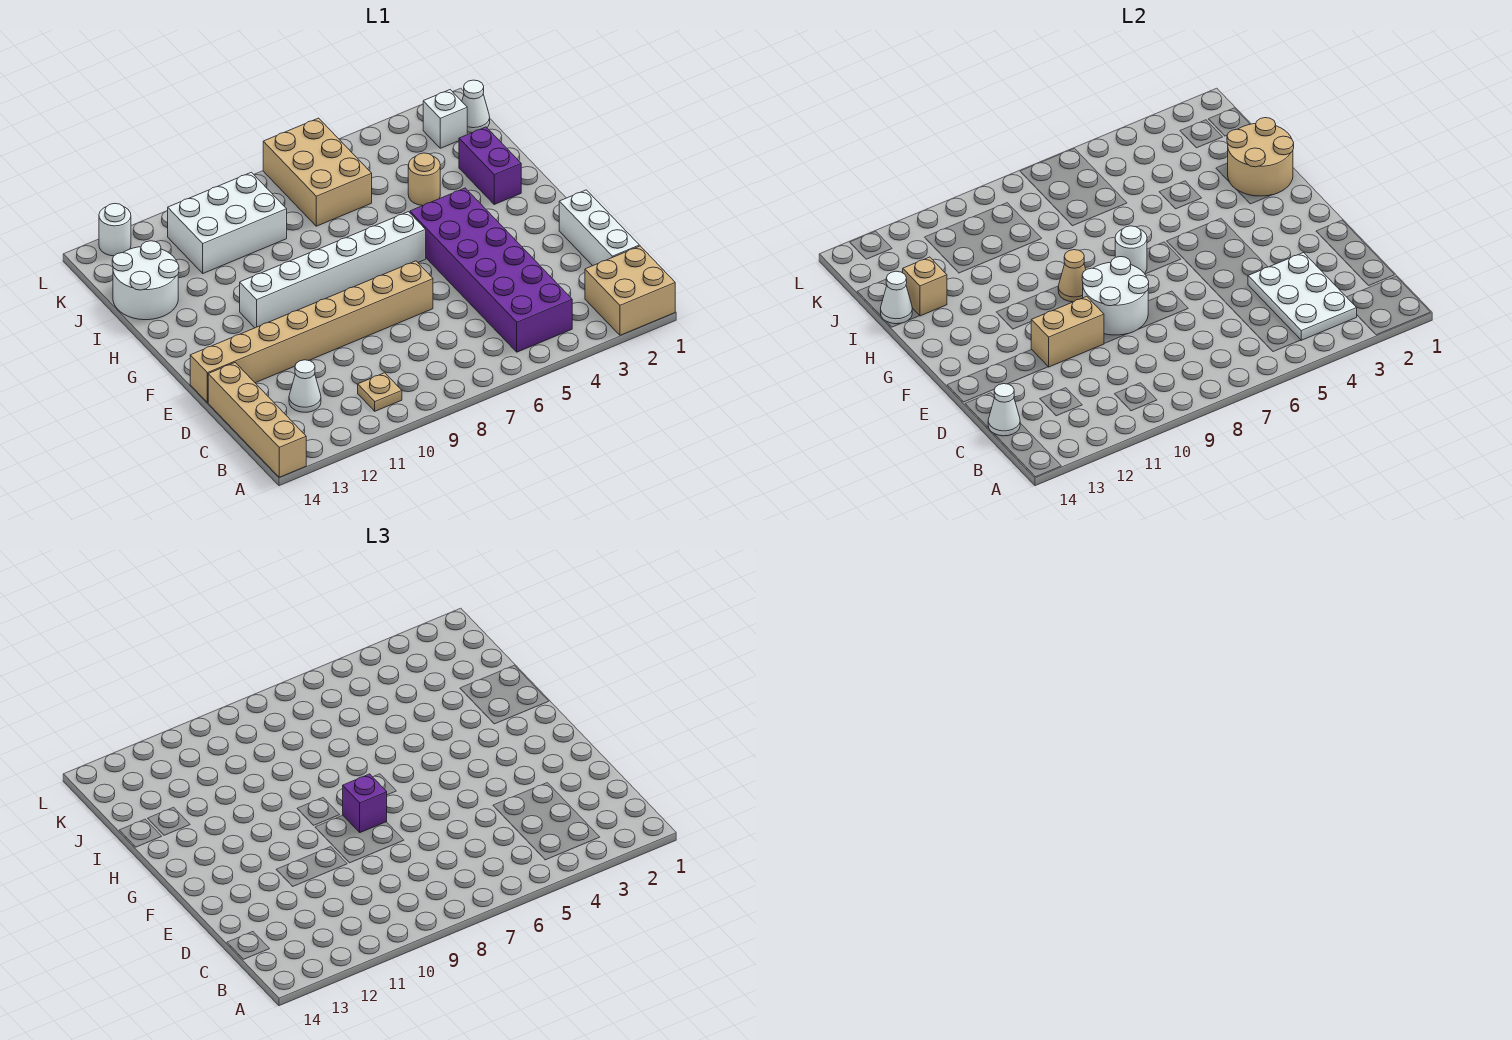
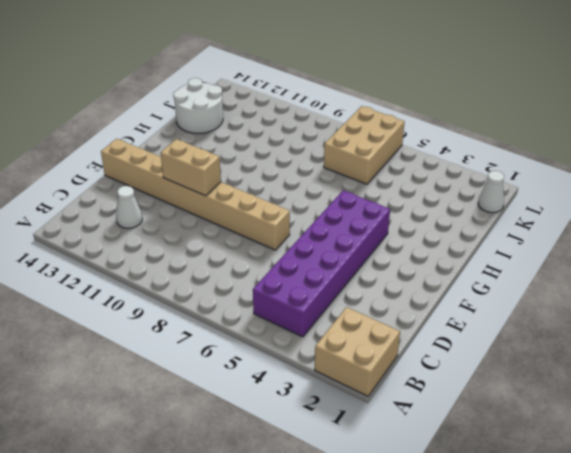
none -> tan 1x4 brick [208,363,306,477]
none -> tan 1x1 plate [358,373,402,411]
none -> white 1x3 brick [559,190,639,266]

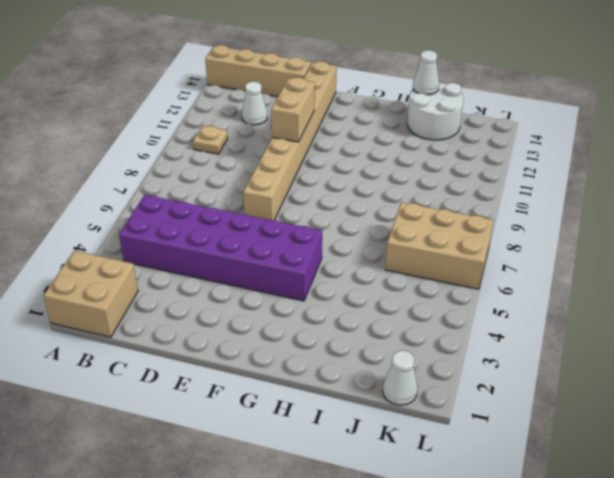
none -> white 1x3 brick [559,190,639,266]
none -> white 1x6 brick [240,212,426,328]
none -> purple 1x2 brick [459,127,521,204]

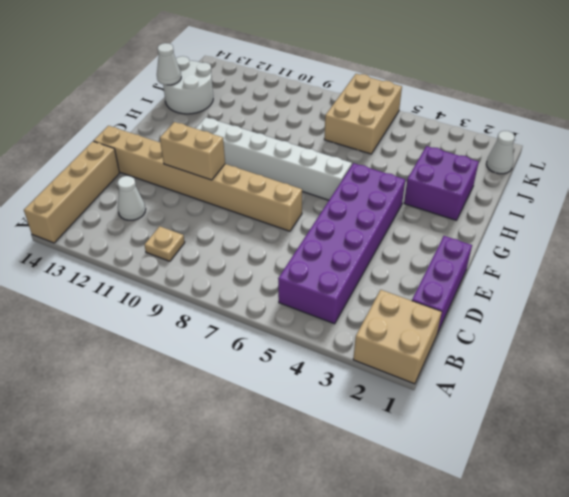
purple 1x3 brick [412,236,472,334] -> white 1x3 brick [559,190,639,266]
purple 2x2 brick [404,146,479,220] -> purple 1x2 brick [459,127,521,204]
none -> tan 1x1 round brick [408,153,440,206]
none -> white 2x3 brick [168,172,287,273]
none -> white 1x1 brick [423,90,467,148]

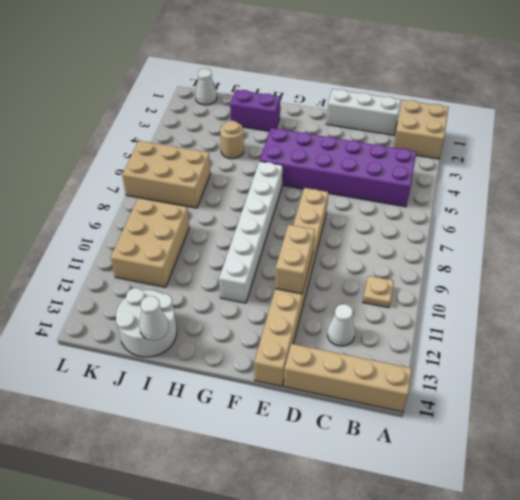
tan 2x3 brick [111,198,189,287] -> white 2x3 brick [168,172,287,273]
none -> white 1x1 brick [423,90,467,148]
none -> white 1x1 round brick [99,203,131,256]
none -> white 2x3 plate [1248,253,1357,340]

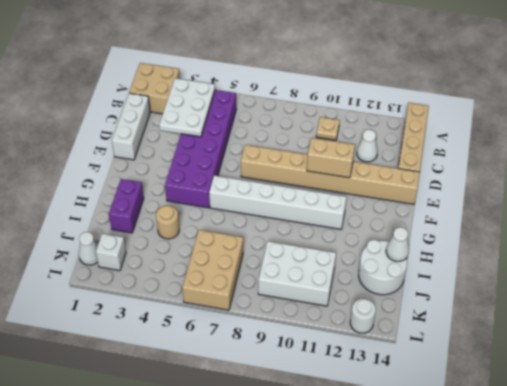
none -> white 1x1 cone [988,384,1020,436]
none -> white 2x2 round brick [1082,257,1149,335]
none -> white 1x1 round brick [1115,226,1147,273]

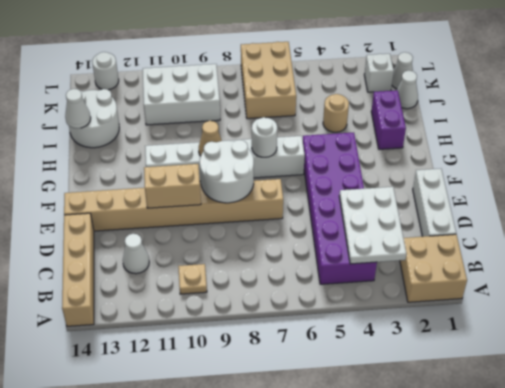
white 1x1 cone [397,70,418,109] -> white 1x1 cone moved to [988,384,1020,436]
none -> tan 2x2 round brick [1227,118,1294,196]
none -> tan 1x1 brick [903,257,947,316]
none -> purple 1x1 brick [343,774,387,832]

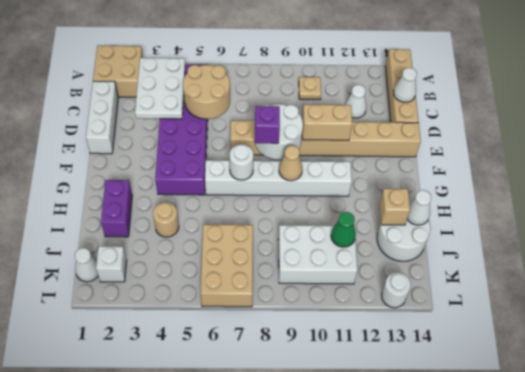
tan 2x2 round brick [183,65,230,119] -> tan 2x2 round brick moved to [1227,118,1294,196]
green 1x1 cone [331,212,356,247] -> none

